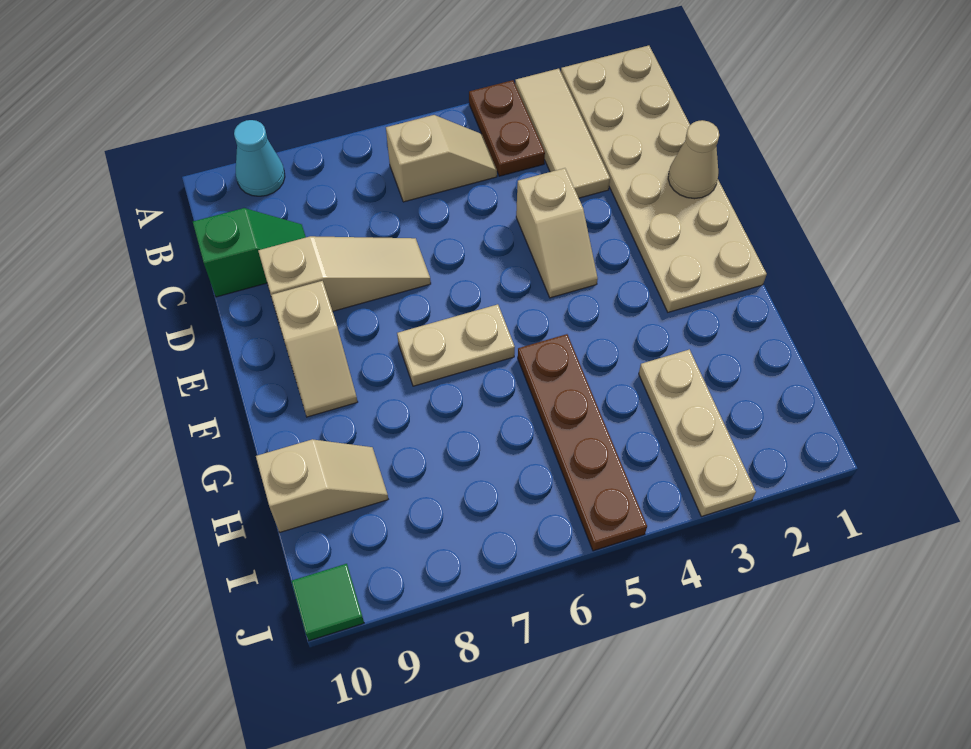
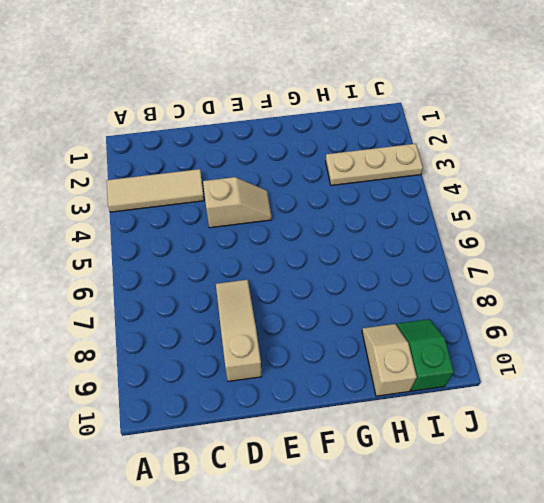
green 1x2 slope [397,319,454,391] -> green 1x2 slope moved to [193,208,306,297]
none -> tan 2x6 plate [561,45,767,312]
none -> brown 1x2 plate [469,80,545,176]
none -> cyan 1x1 cone [234,120,285,196]

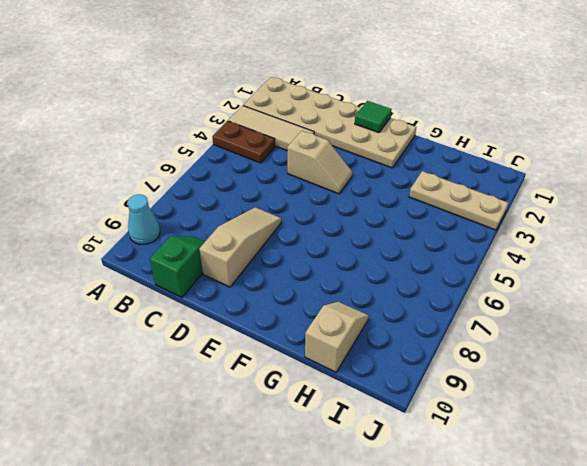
green 1x1 tile [355,101,392,133] -> green 1x1 tile moved to [292,564,364,641]
none -> tan 1x2 slope [386,115,497,202]
none -> tan 1x2 slope [271,281,358,417]
none -> tan 1x2 plate [397,304,515,386]

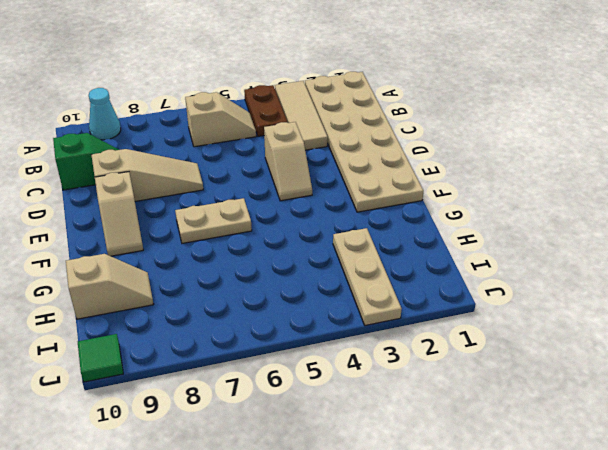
none -> brown 1x4 plate [518,334,647,551]
none -> tan 1x1 cone [668,120,719,199]

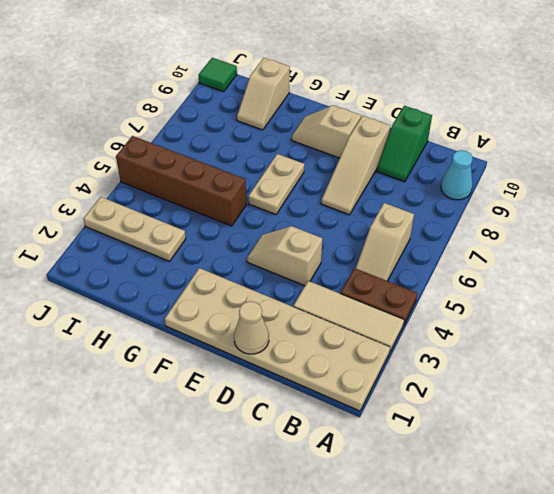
brown 1x4 brick [116,136,246,226] -> brown 1x4 plate [518,334,647,551]

